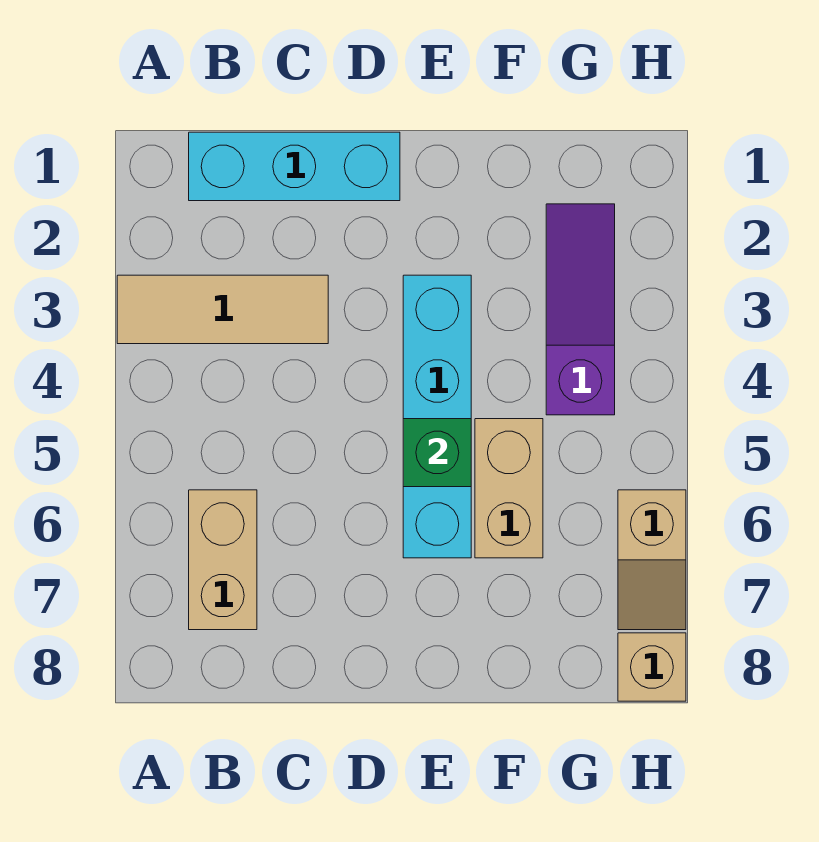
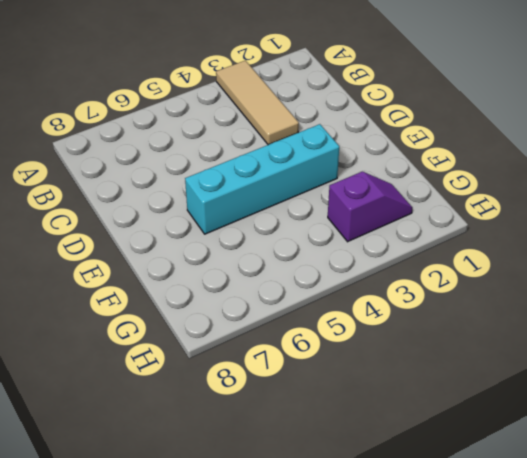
purple 1x2 slope [328,172,412,242] -> purple 1x3 slope [546,204,615,415]
none -> cyan 1x3 brick [189,132,400,201]
none -> tan 1x2 brick [189,490,257,630]

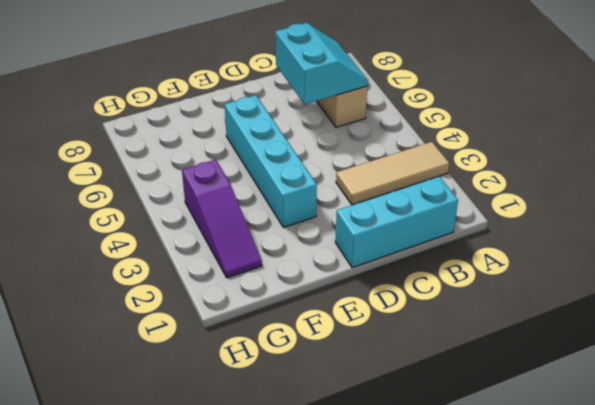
cyan 2x2 slope [275,23,368,104] -> none
none -> tan 1x2 brick [475,419,543,558]
none -> tan 1x2 slope [618,490,686,630]

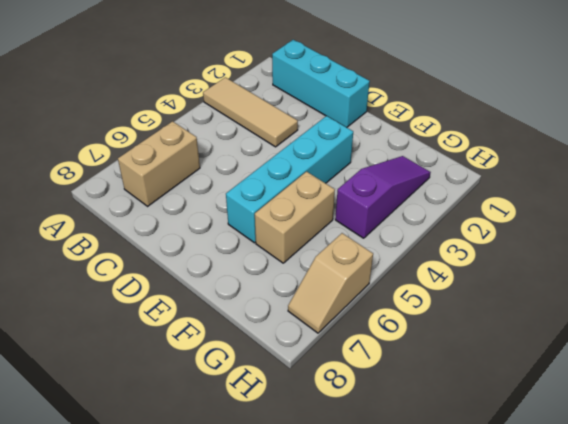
none -> tan 1x1 brick [618,633,686,701]
none -> green 1x1 brick [403,419,471,487]

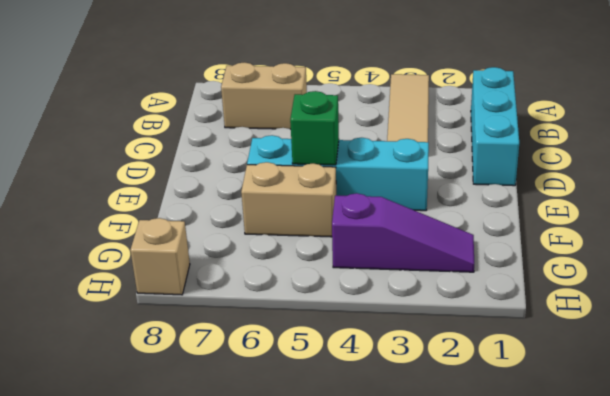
none -> tan 1x2 slope [618,490,686,630]

